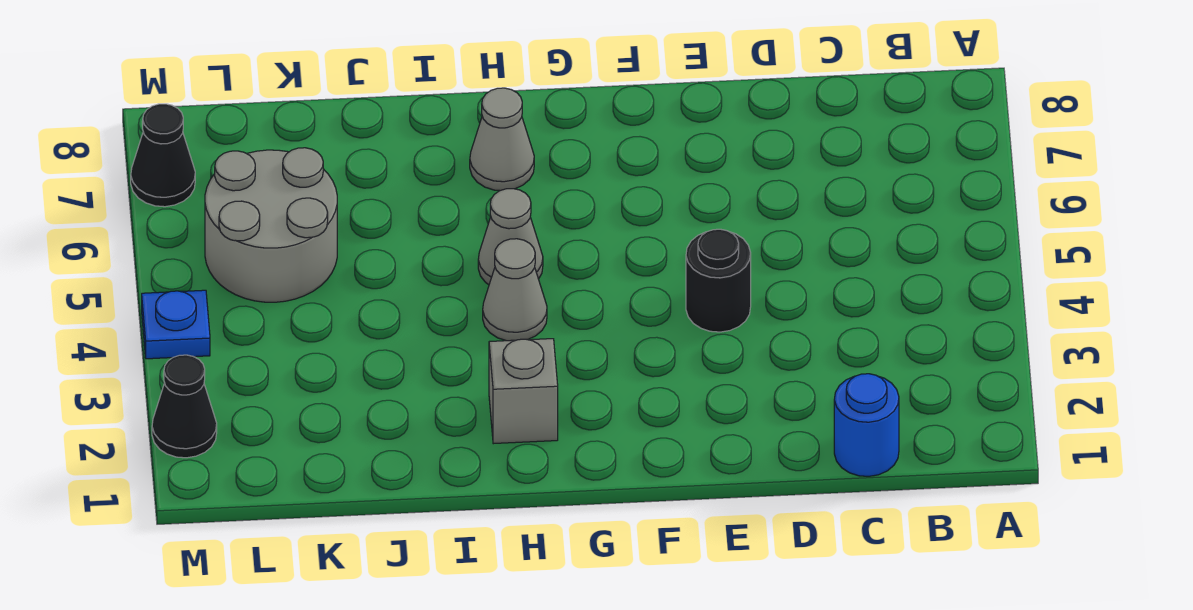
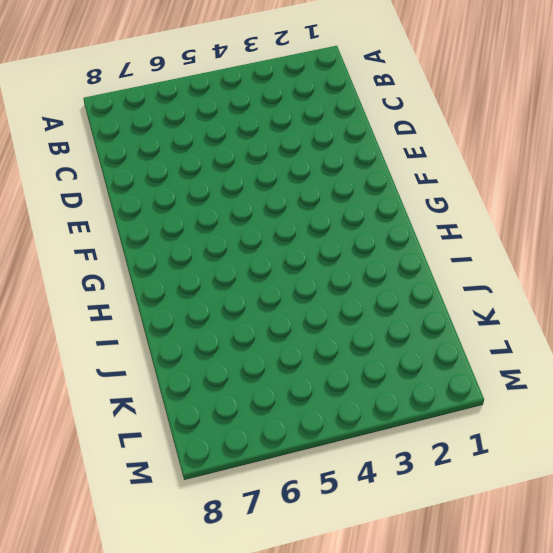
none -> blue 1x1 round brick [834,374,899,476]
none -> black 1x1 round brick [686,229,751,332]

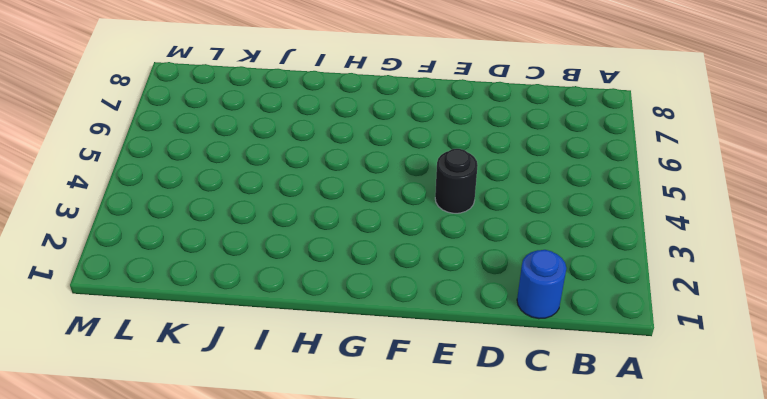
none -> grey 1x1 brick [489,339,558,444]
none -> grey 1x1 cone [483,239,547,341]

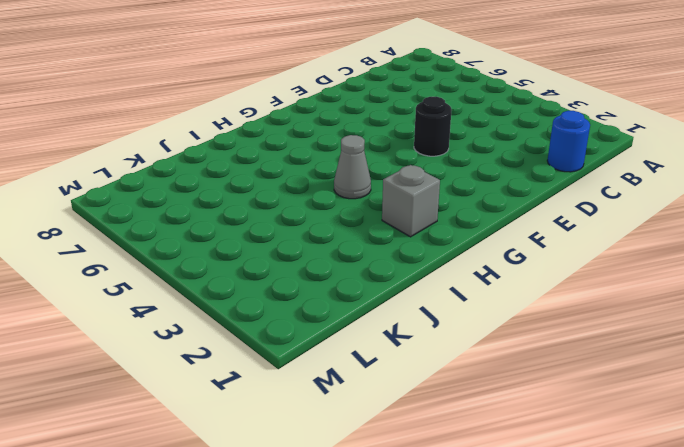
none -> grey 1x1 cone [478,189,543,285]
none -> grey 1x1 cone [470,88,534,191]

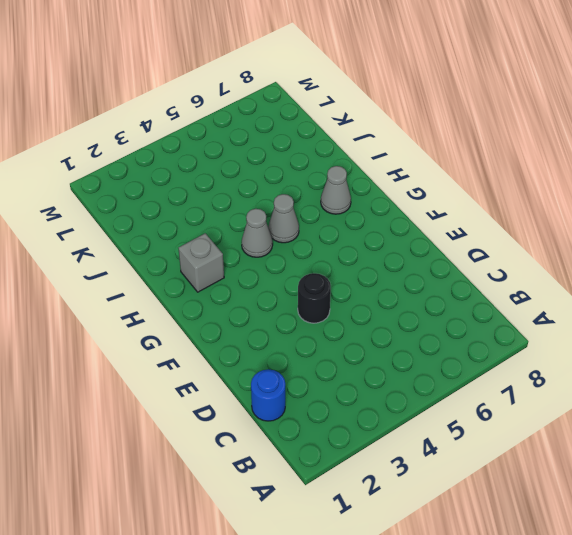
none -> grey 2x2 round brick [205,148,337,302]
none -> black 1x1 cone [152,355,217,458]

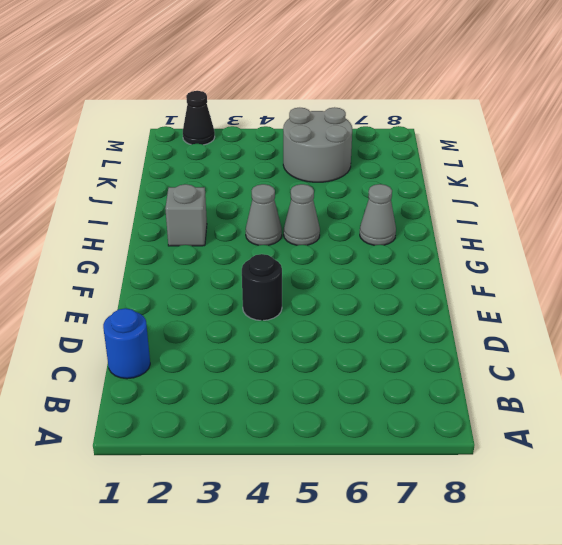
none -> blue 1x1 plate [142,290,210,359]
none -> black 1x1 cone [131,104,195,207]

